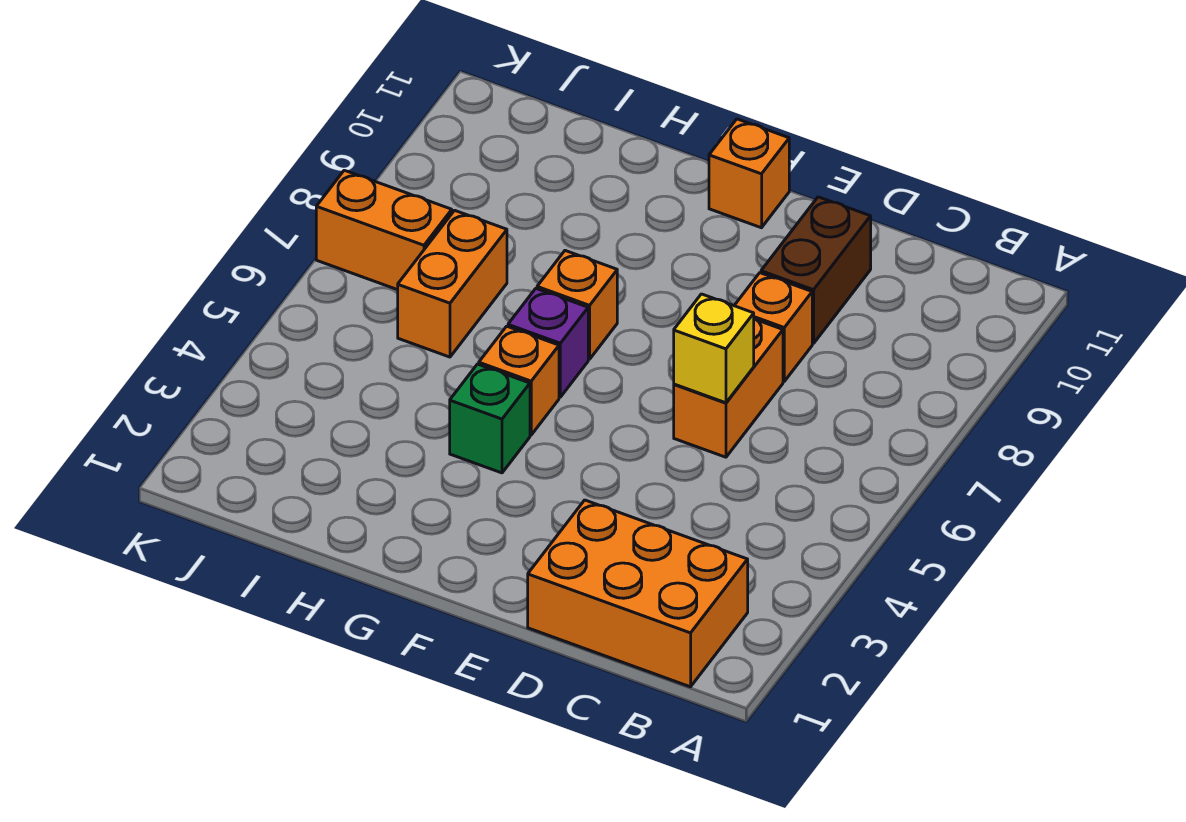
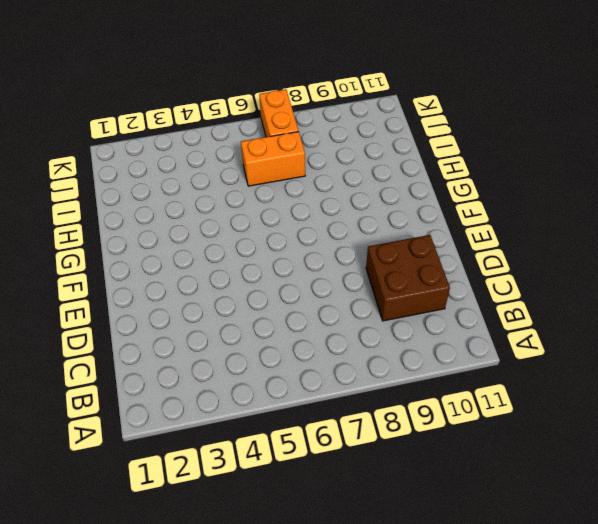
brown 2x2 brick [366,235,450,321] -> brown 1x2 brick [761,197,871,344]
none -> orange 2x3 brick [528,500,748,687]
none -> orange 1x2 brick [674,318,783,457]
none -> orange 1x1 brick [734,273,812,381]

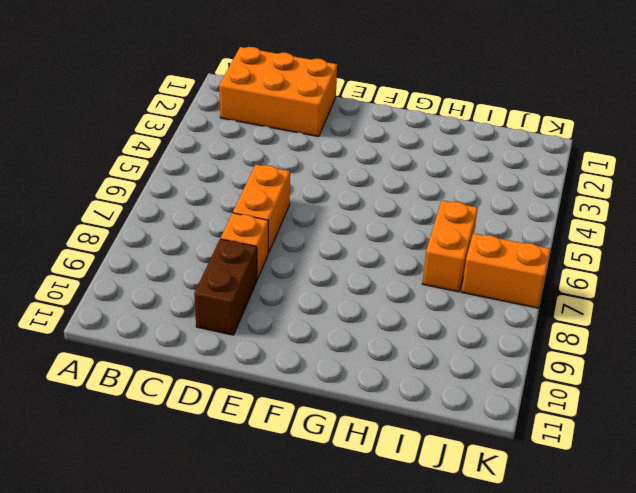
none -> orange 1x1 brick [709,119,789,228]
none -> green 1x1 brick [450,364,530,473]
none -> orange 1x1 brick [479,326,559,435]

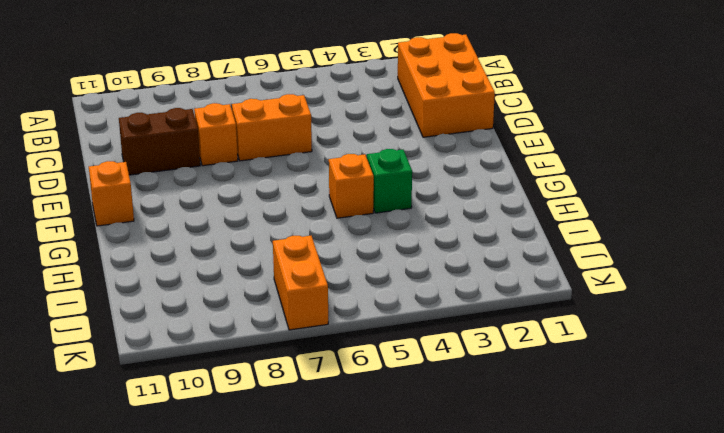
none -> purple 1x1 brick [508,289,588,397]
none -> orange 1x1 brick [537,251,617,359]
none -> orange 1x2 brick [398,210,507,357]

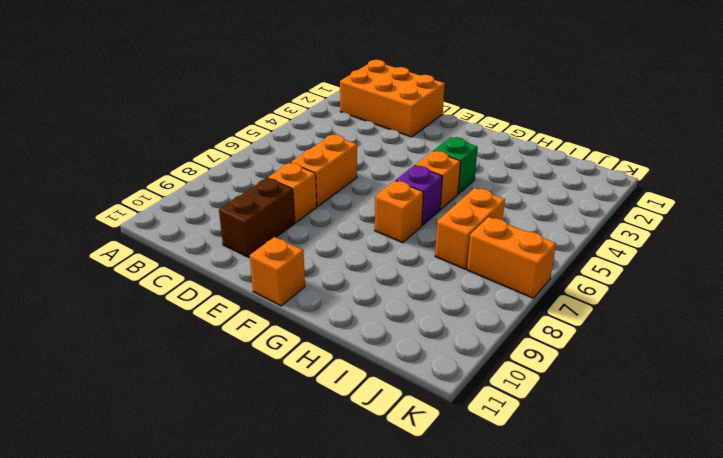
none -> yellow 1x1 brick [674,294,754,403]

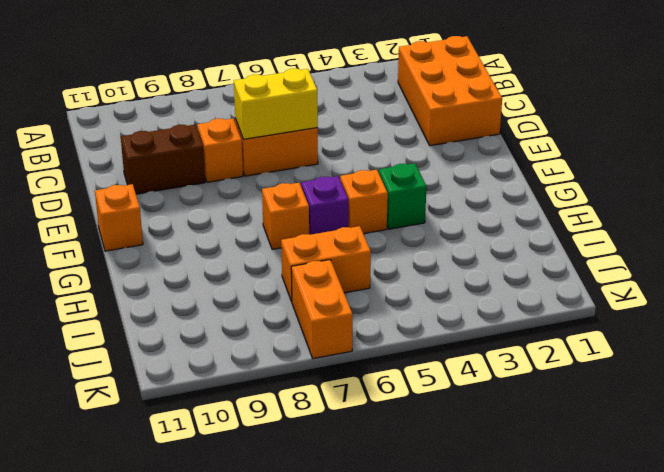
yellow 1x2 brick [234,69,318,139] -> yellow 1x1 brick [674,294,754,403]

